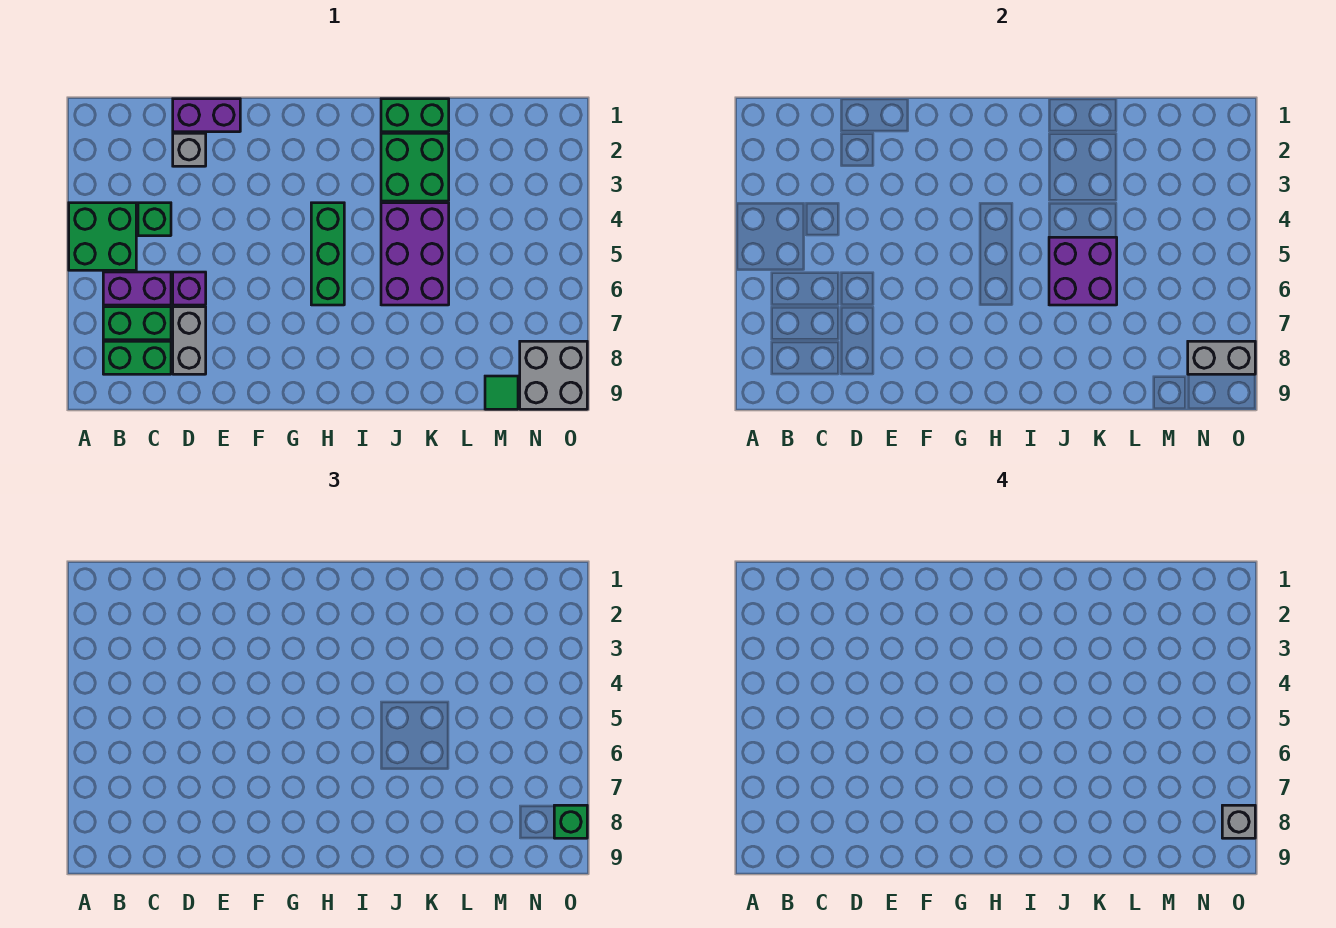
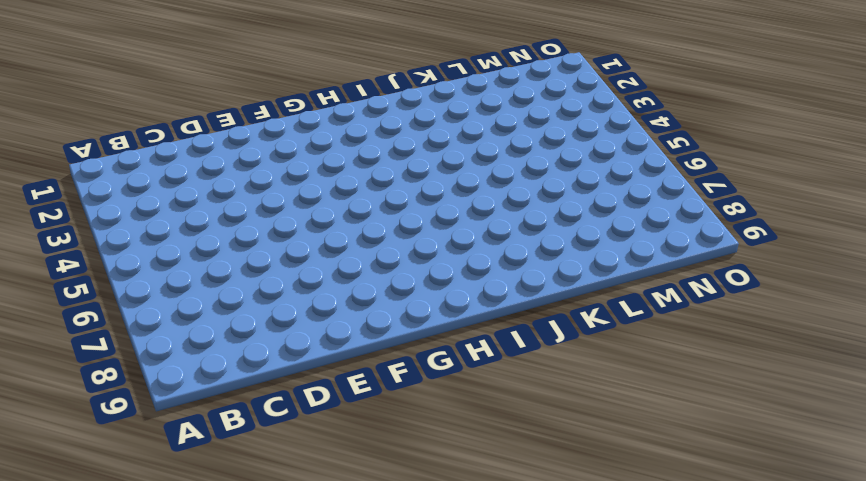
none -> green 2x2 brick [69,203,136,270]
none -> purple 1x2 brick [103,272,171,305]
none -> green 1x2 brick [103,307,171,340]

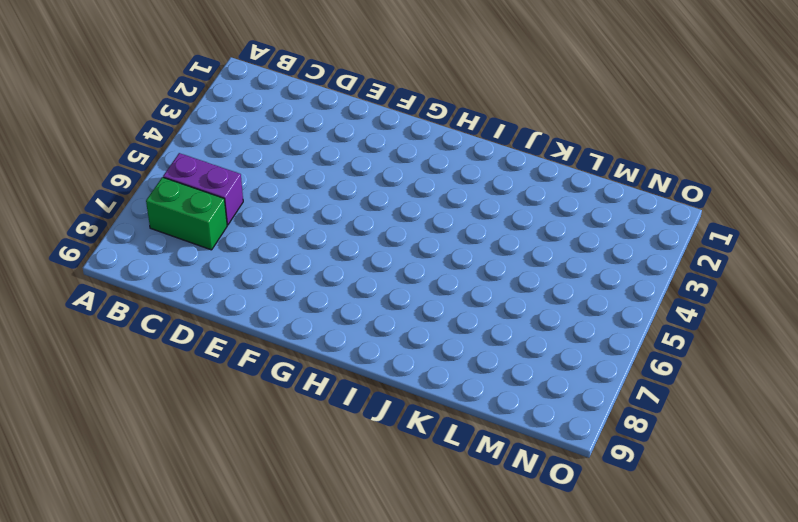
none -> green 2x2 brick [69,203,136,270]
none -> green 1x2 brick [103,341,171,374]
none -> green 1x1 brick [138,203,171,236]

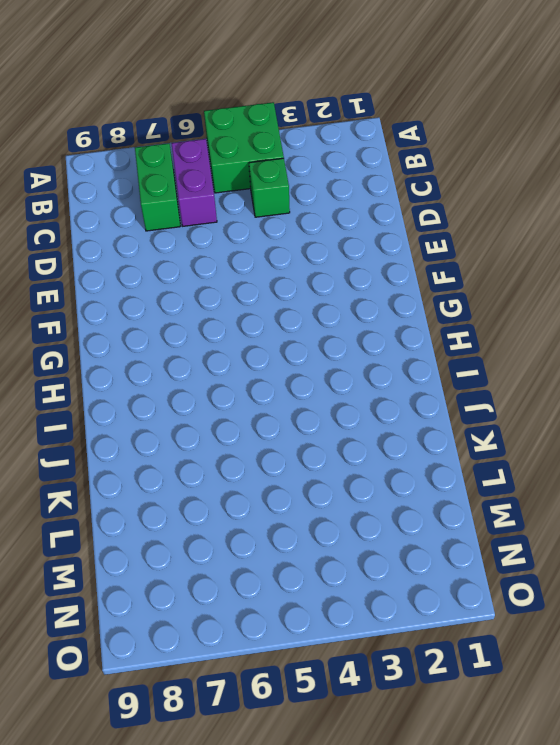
none -> green 1x2 brick [103,341,171,374]
none -> purple 1x2 brick [173,99,240,132]
none -> grey 1x1 brick [173,133,206,166]

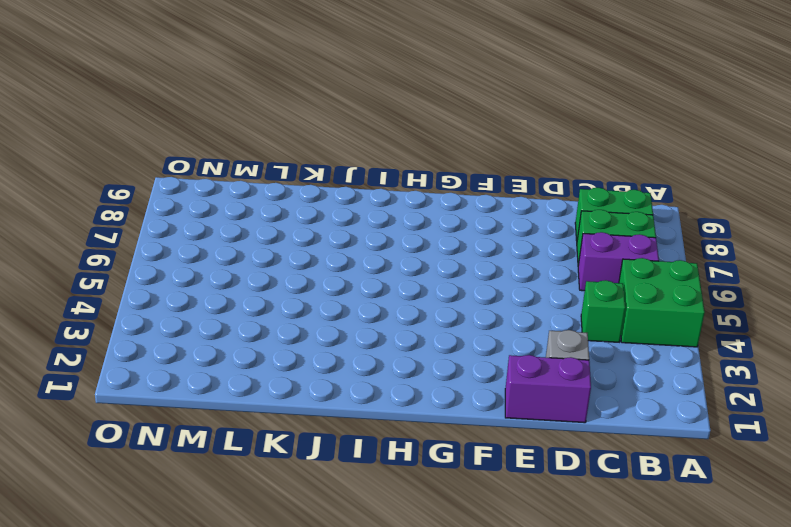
none -> purple 1x1 brick [173,272,206,305]
none -> grey 1x2 brick [173,307,206,374]
none -> green 1x3 brick [311,203,344,305]

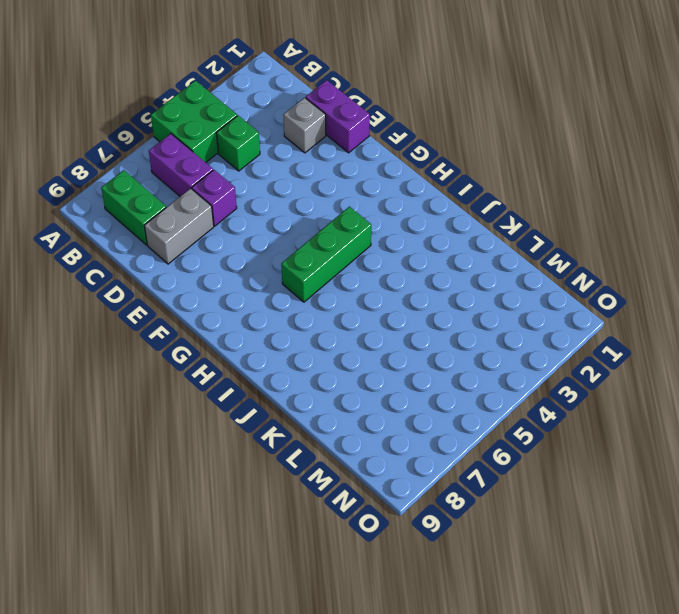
none -> green 1x2 brick [103,307,171,340]
none -> green 1x2 brick [381,99,449,132]
none -> green 2x2 brick [381,133,449,201]

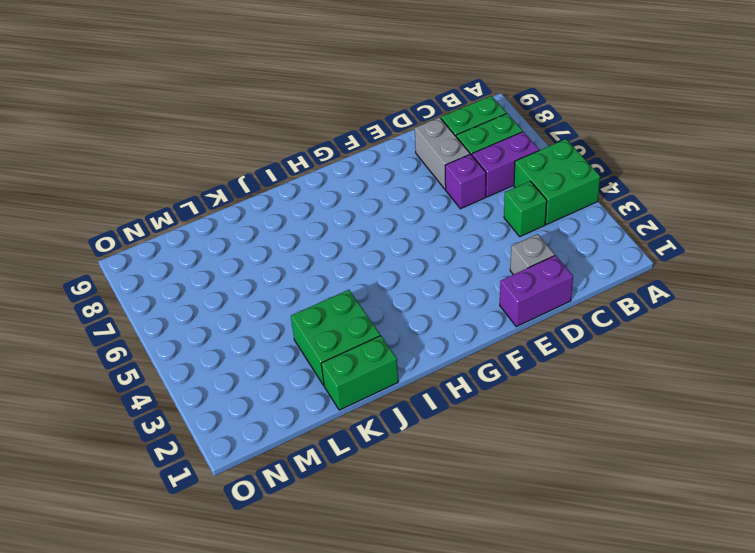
none -> green 1x3 brick [311,203,344,305]
none -> purple 2x3 brick [381,203,449,305]
none -> green 1x1 tile [485,376,518,409]

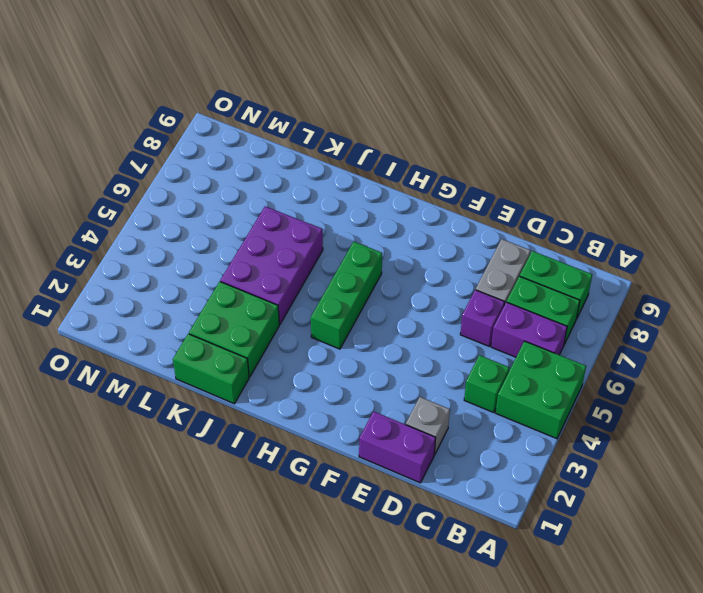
none -> green 1x1 tile [485,376,518,409]
none -> grey 2x2 brick [520,341,587,409]
none -> purple 2x2 brick [1049,237,1117,305]

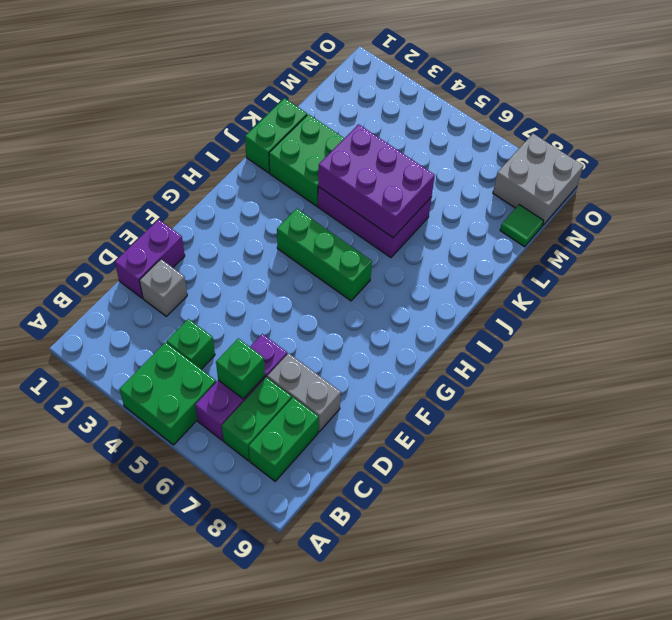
green 1x1 brick [216,339,265,399] -> green 1x1 brick moved to [554,805,587,838]
purple 2x3 brick [318,124,435,238] -> purple 2x2 brick [1049,237,1117,305]
none -> grey 1x2 brick [1188,341,1255,374]
none -> grey 1x1 brick [1222,805,1255,838]

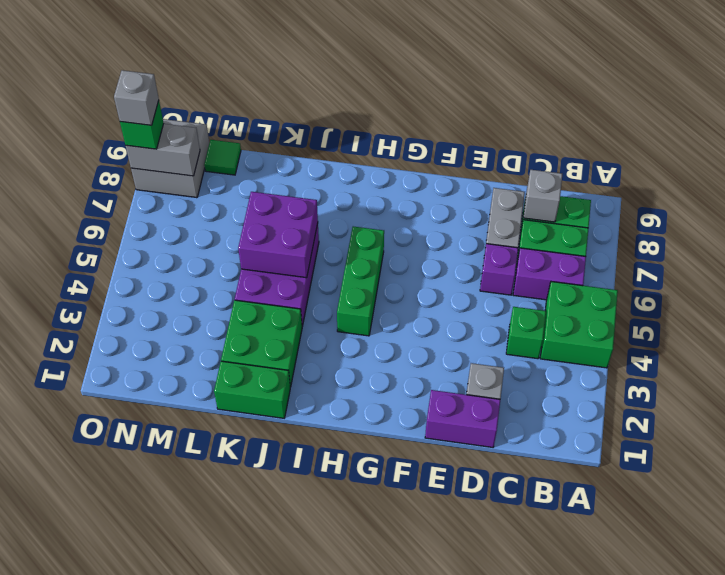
grey 1x1 brick [523,170,562,222] -> none

